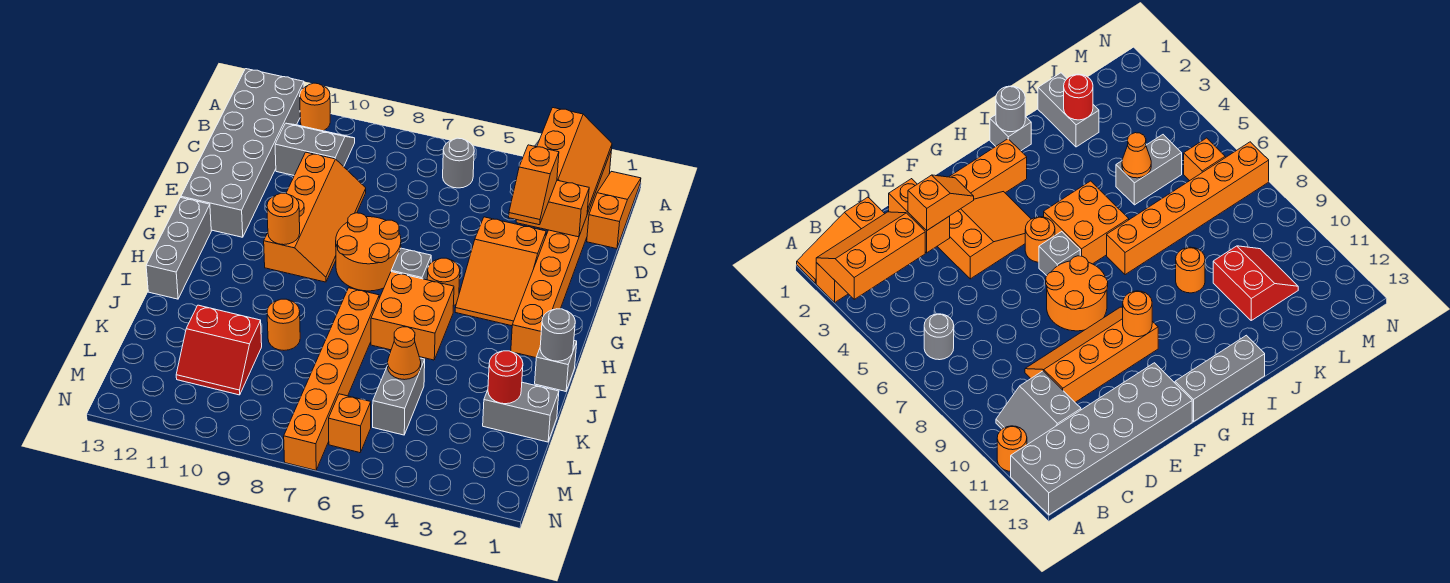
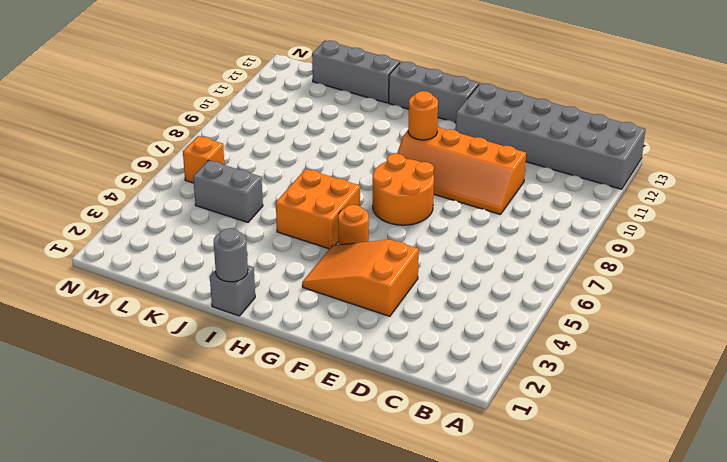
grey 1x3 brick [312,41,400,103] -> none
none -> orange 1x3 slope [587,171,641,249]
none -> orange 1x8 brick [511,150,612,358]
none -> orange 1x1 round brick [300,83,330,131]

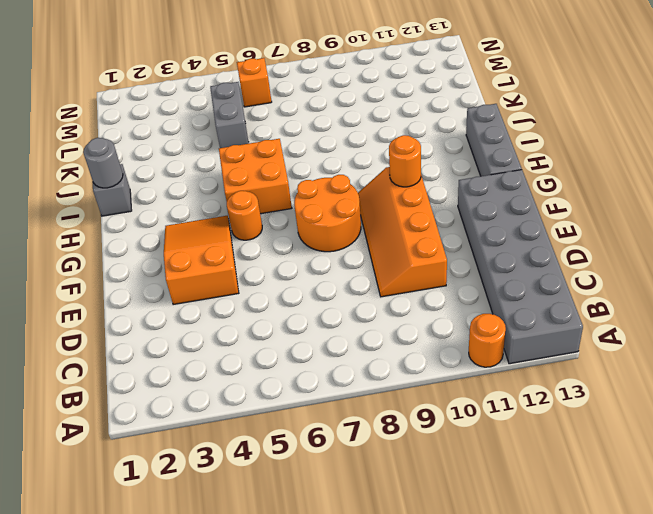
none -> orange 1x3 slope [587,171,641,249]
none -> orange 1x8 brick [511,150,612,358]
none -> grey 1x1 round brick [443,138,474,188]

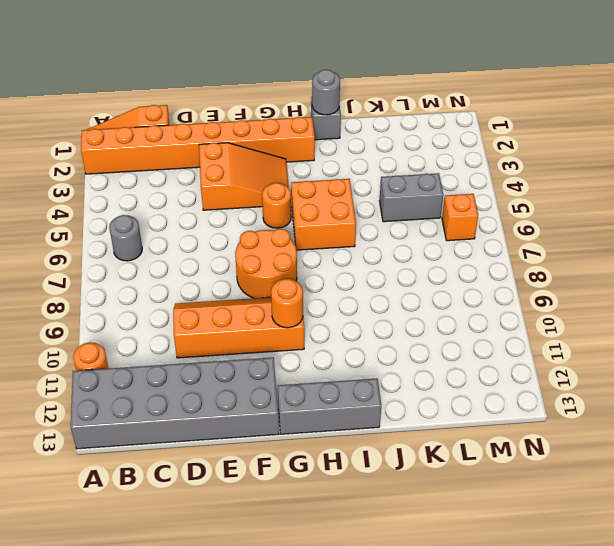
none -> grey 2x2 slope [275,123,355,175]
none -> grey 1x1 brick [391,248,431,280]
none -> orange 1x6 brick [284,288,379,470]

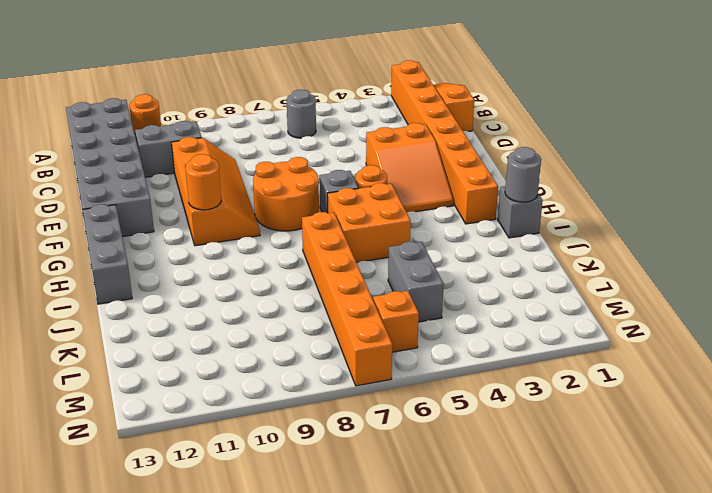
none -> orange 1x1 round brick [267,299,300,350]
none -> grey 1x2 brick [483,382,559,442]
none -> red 2x2 slope [176,305,262,395]

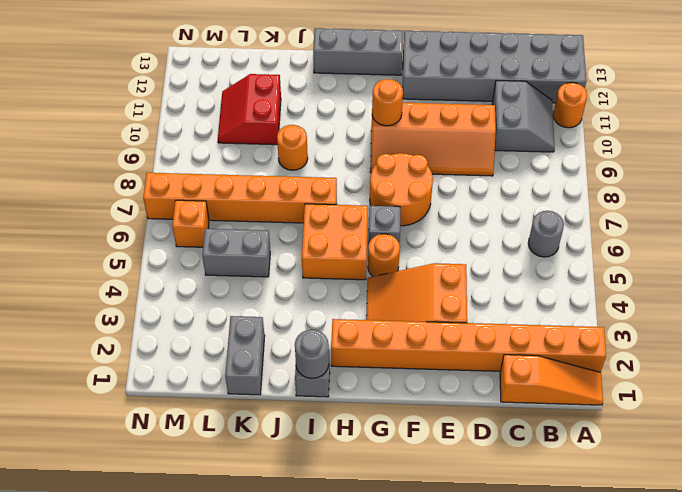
none -> orange 2x3 slope [537,108,612,213]
none -> orange 1x2 brick [516,180,589,237]
none -> red 1x1 round brick [488,351,523,404]

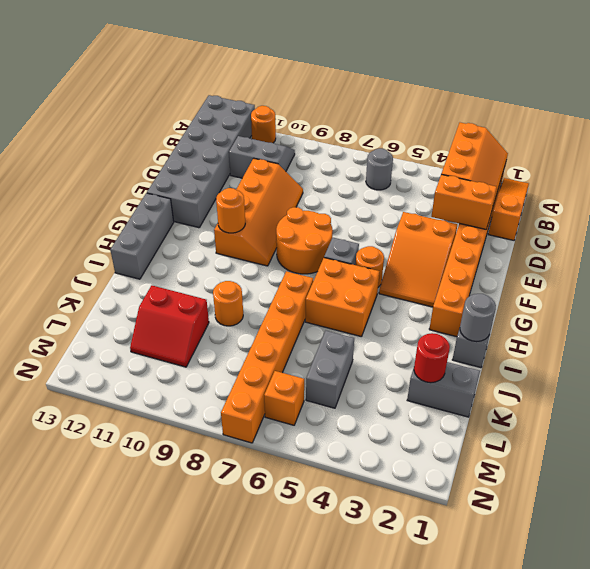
none -> orange 1x1 cone [388,327,421,380]
none -> orange 1x2 slope [509,145,559,225]

